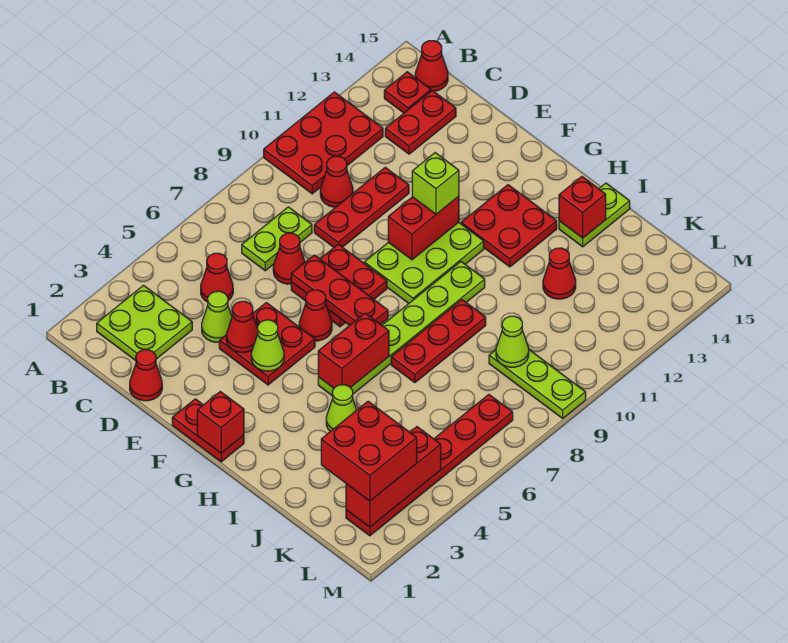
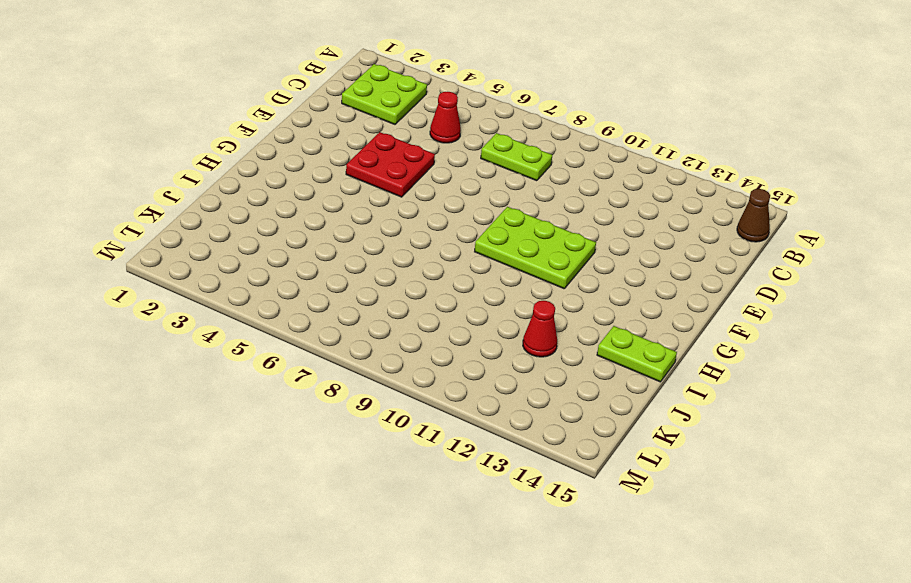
brown 1x1 cone [737,189,770,242] -> red 1x1 cone [415,41,448,91]
none -> red 2x3 plate [264,92,383,194]
none -> red 1x1 plate [384,72,431,113]
none -> red 1x1 cone [320,156,353,207]
none -> red 1x2 plate [385,91,456,154]

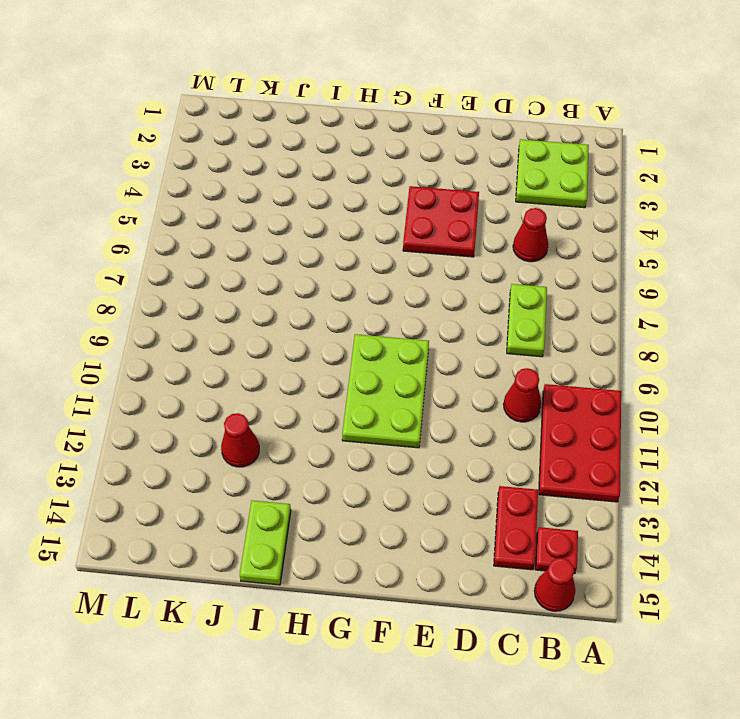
none -> red 1x1 cone [130,350,162,401]
none -> lime 1x1 cone [202,291,232,342]
none -> red 1x1 cone [273,233,305,284]
none -> red 1x3 plate [314,167,409,247]

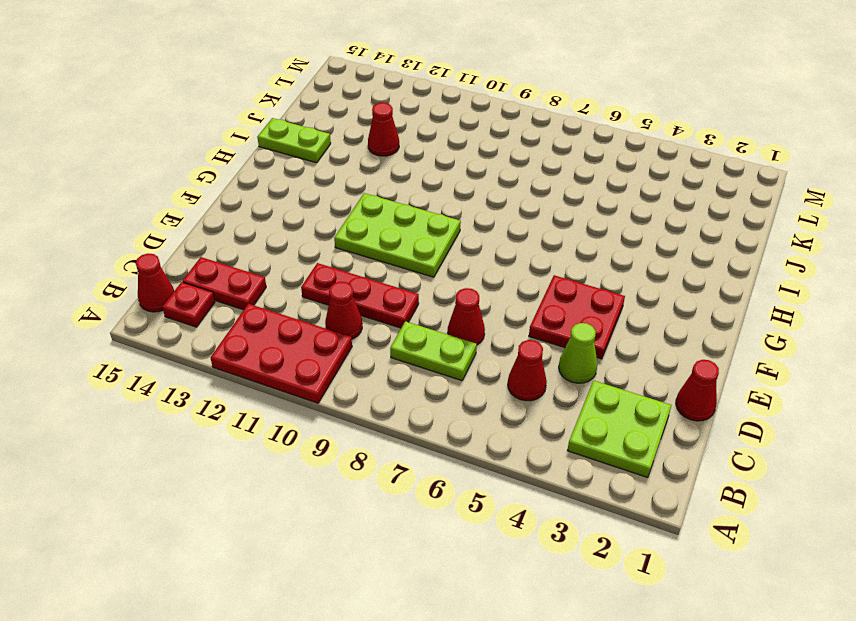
none -> red 2x2 plate [291,244,387,327]
none -> red 1x2 plate [172,399,244,462]
none -> red 1x1 cone [299,290,332,341]
none -> red 2x2 plate [461,185,557,267]

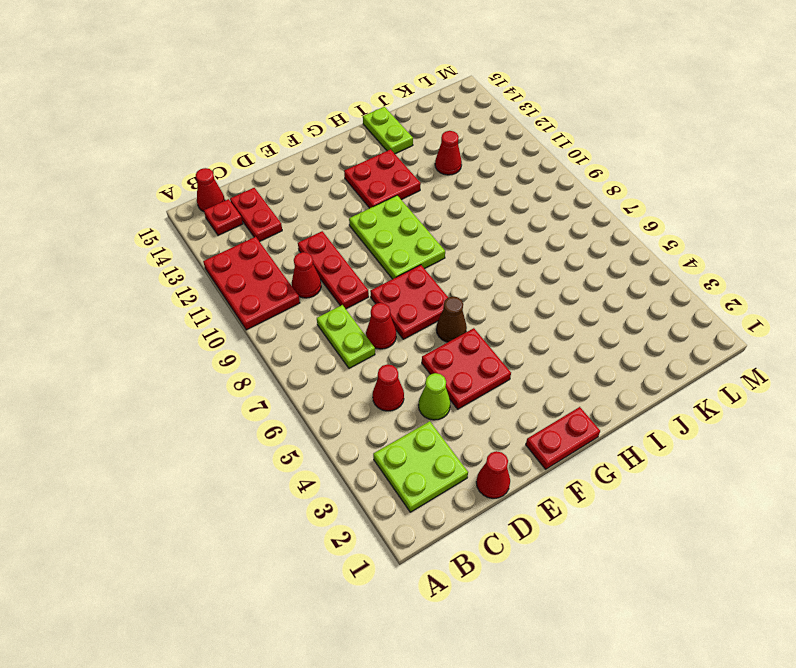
brown 1x1 cone [436,296,467,342] -> red 1x1 cone [299,290,332,341]
none -> lime 1x6 plate [318,262,485,395]
none -> lime 1x1 cone [326,385,356,431]
none -> red 1x3 plate [391,300,486,383]
none -> lime 1x3 plate [489,350,586,418]

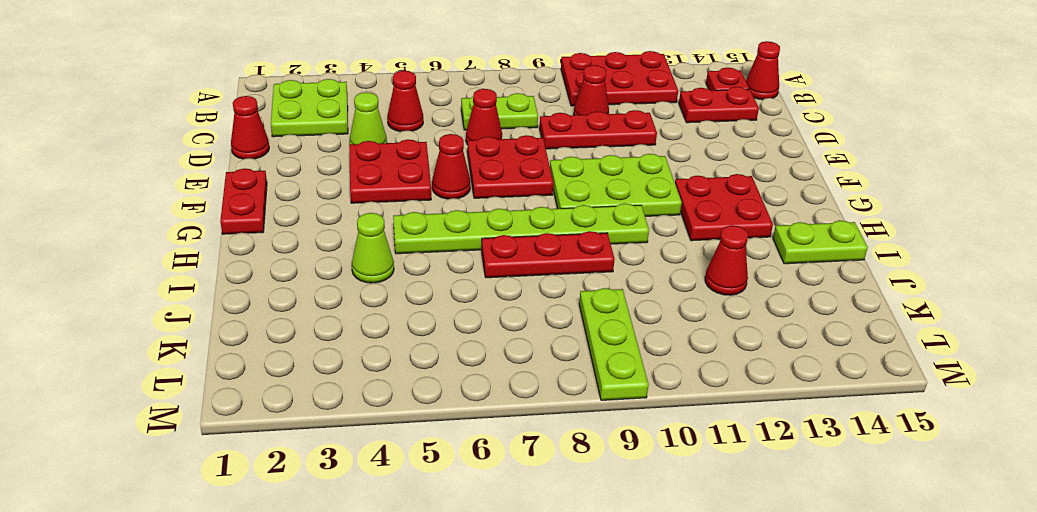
none -> red 1x6 plate [346,395,513,536]
none -> red 1x1 cone [226,301,258,352]
none -> red 1x3 plate [291,255,388,325]
none -> lime 1x1 cone [251,320,284,371]

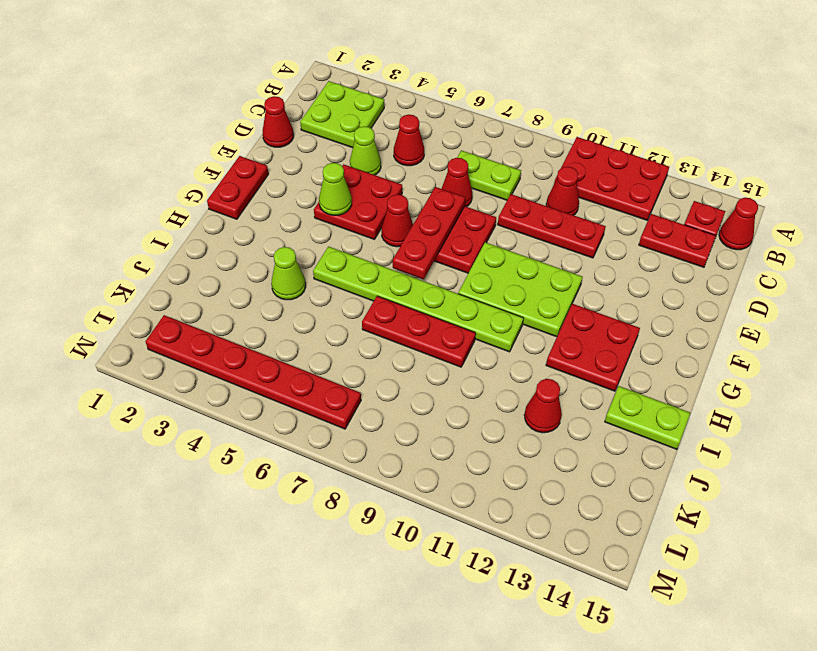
none -> lime 1x3 plate [489,350,586,418]
none -> red 1x1 cone [226,301,258,352]
none -> red 1x2 brick [388,196,459,260]
none -> red 1x1 brick [197,392,244,453]

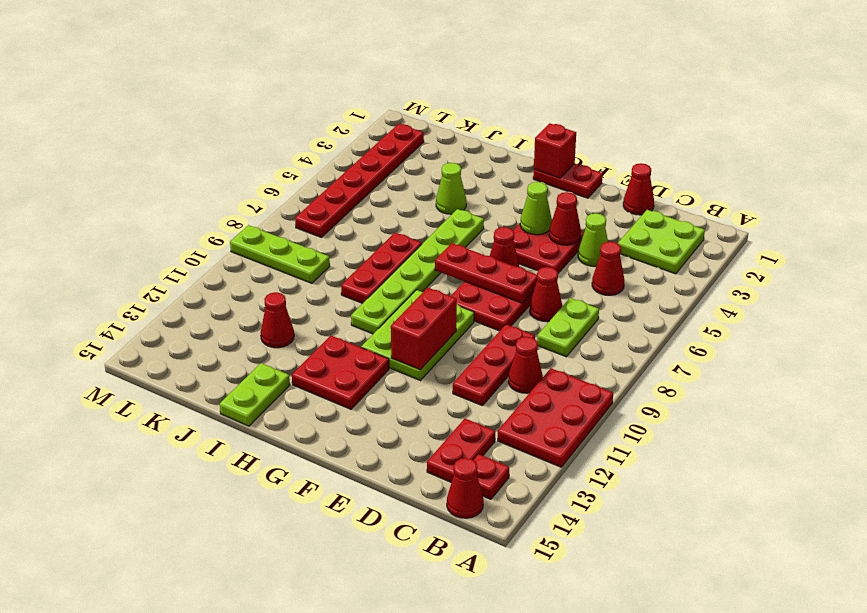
none -> red 1x2 brick [318,313,389,388]
none -> red 1x1 brick [559,177,606,238]
none -> lime 1x1 cone [496,316,529,367]
none -> red 1x3 brick [346,427,441,527]

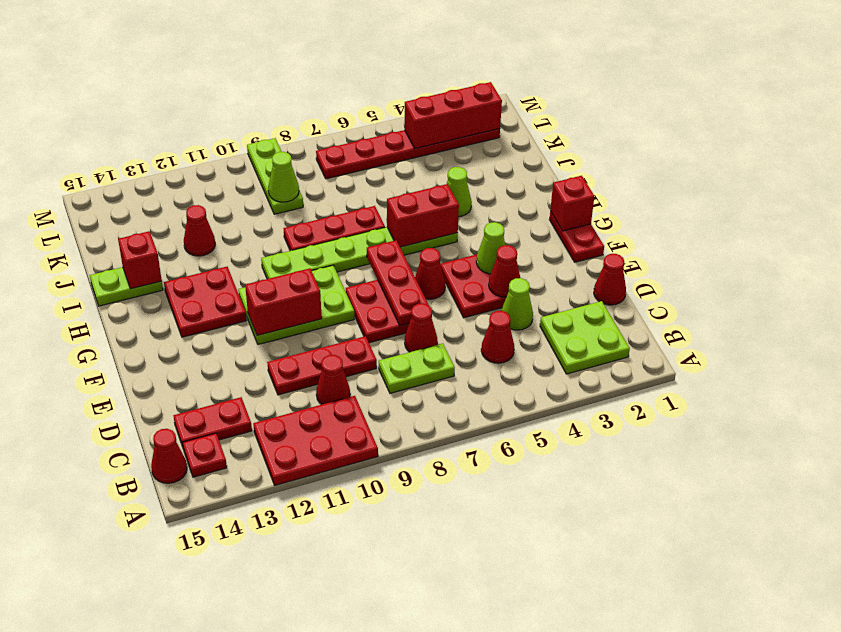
none -> lime 1x1 brick [412,153,459,214]
none -> red 2x2 brick [321,401,417,501]

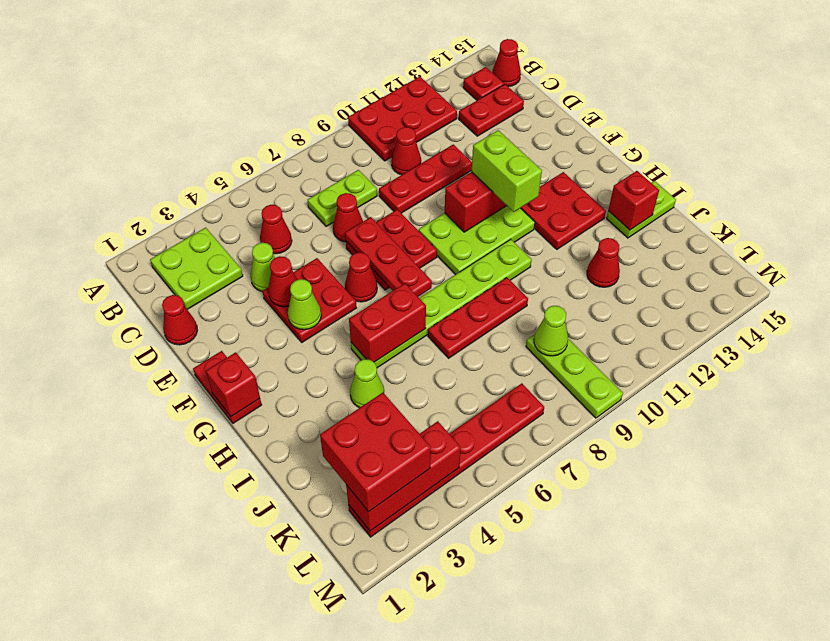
lime 1x2 brick [472,130,542,212] -> lime 1x1 brick [412,153,459,214]

